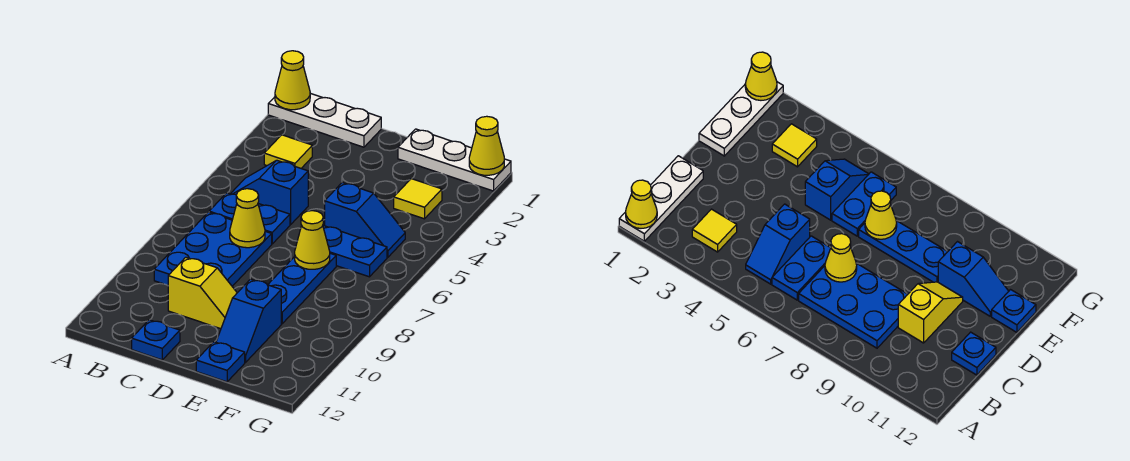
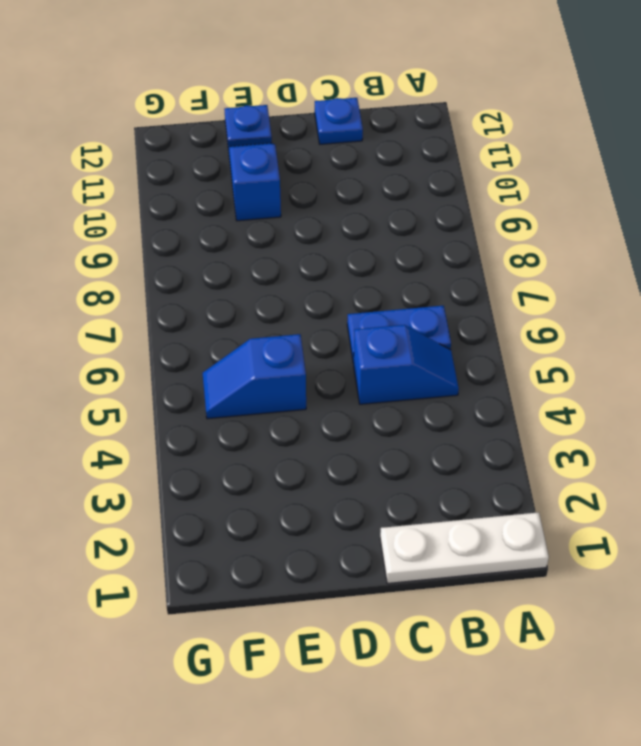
none -> yellow 1x1 tile [264,135,312,168]
none -> blue 2x3 plate [154,212,272,286]
none -> yellow 1x2 slope [168,257,237,329]

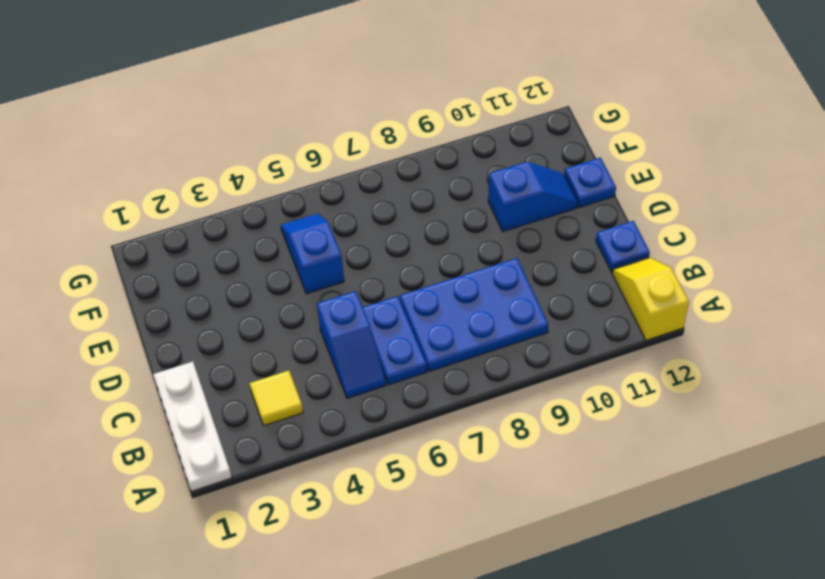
yellow 1x2 slope [612,257,689,340] -> yellow 1x2 slope moved to [168,257,237,329]
none -> white 1x3 plate [398,129,511,191]
none -> blue 1x2 plate [323,226,387,277]
none -> blue 1x3 plate [268,253,336,324]

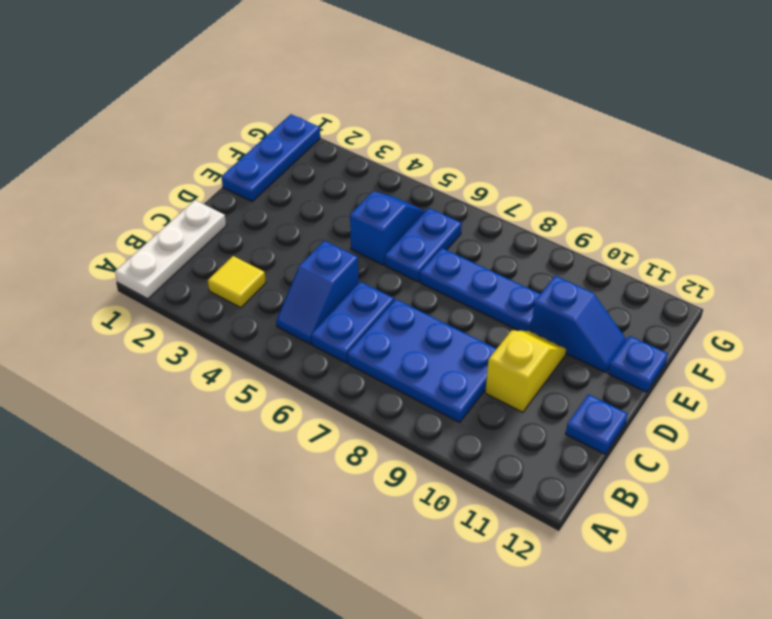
blue 1x3 plate [221,114,320,202] -> white 1x3 plate [398,129,511,191]
none -> yellow 1x1 tile [394,179,442,219]
none -> yellow 1x1 cone [275,51,310,110]
none -> yellow 1x1 cone [230,189,265,248]

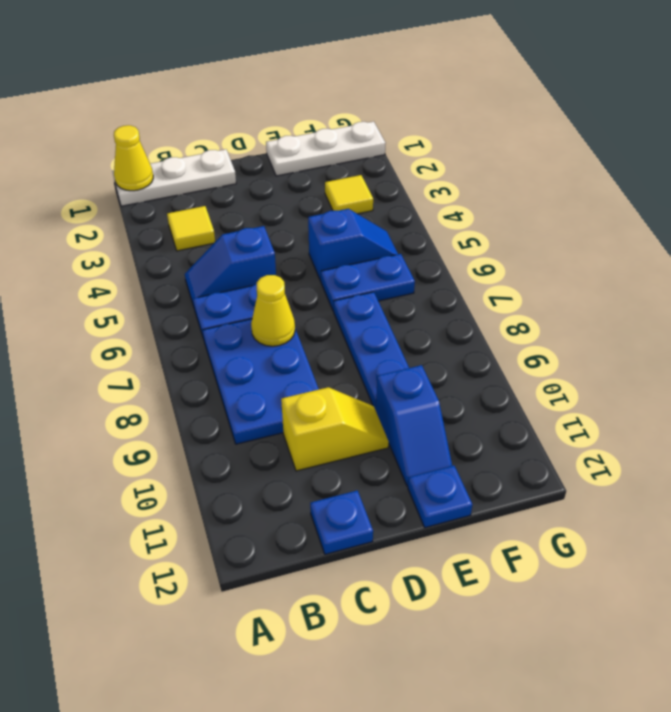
none -> yellow 1x1 cone [295,211,330,269]
none -> yellow 1x1 cone [469,116,504,175]

